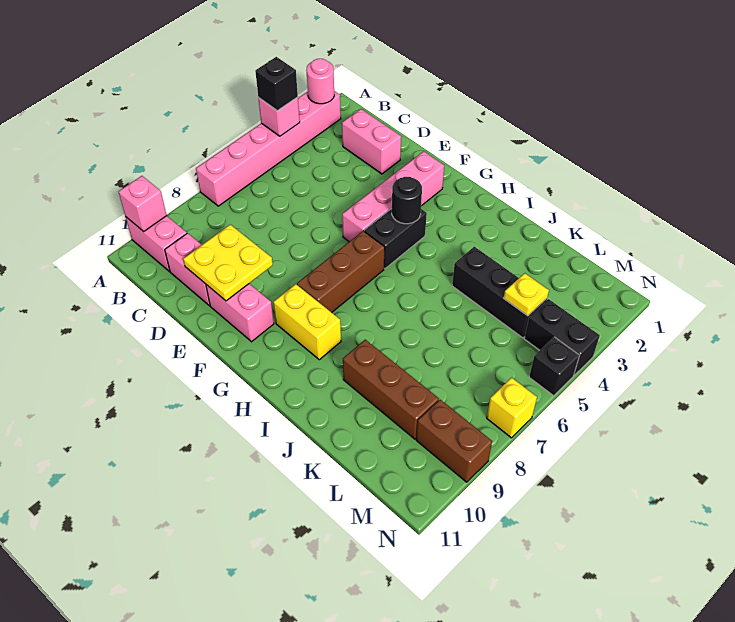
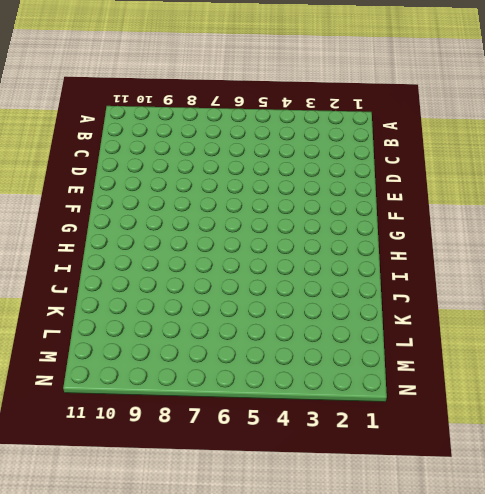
none -> pink 1x6 brick [196,91,341,206]
none -> pink 1x2 brick [126,216,187,271]
none -> pink 1x2 brick [342,109,401,174]

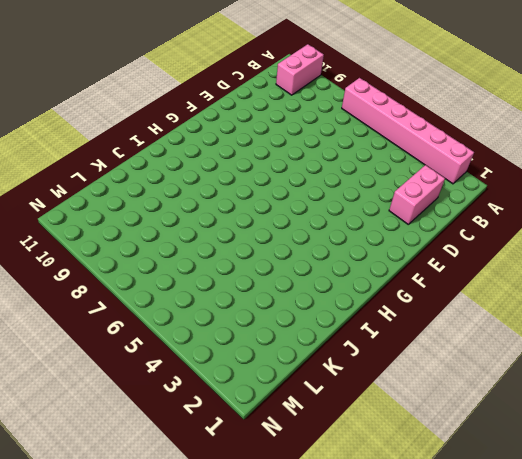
none -> pink 1x2 brick [165,233,210,306]
none -> pink 1x2 brick [206,284,274,342]
none -> pink 1x4 brick [342,151,444,242]

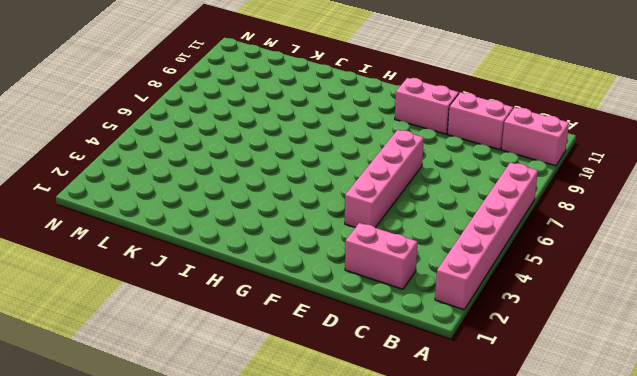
pink 1x4 brick [345,130,424,228] -> pink 1x4 brick moved to [342,151,444,242]
none -> black 1x2 brick [364,208,427,269]
none -> brown 1x3 brick [297,231,385,312]
none -> yellow 1x2 brick [273,284,341,360]

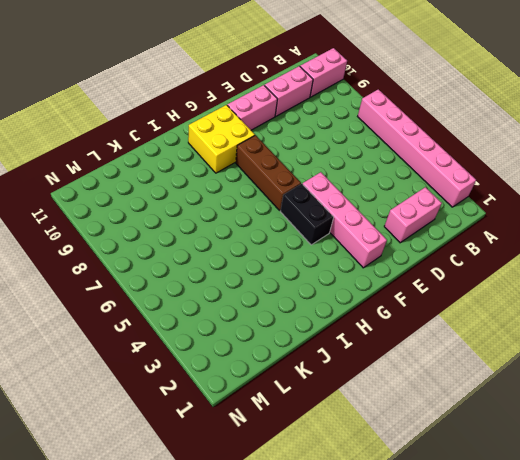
yellow 2x2 brick [188,105,255,173] -> yellow 1x2 brick [273,284,341,360]
none -> black 1x3 brick [452,247,547,338]
none -> brown 1x3 brick [343,340,439,439]
none -> black 1x2 brick [524,299,600,375]

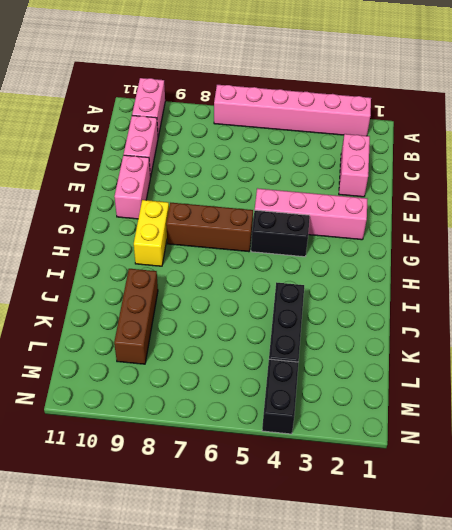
none -> brown 1x2 brick [416,400,492,482]
none -> black 1x1 brick [529,337,579,396]
none -> yellow 1x1 brick [487,378,537,438]

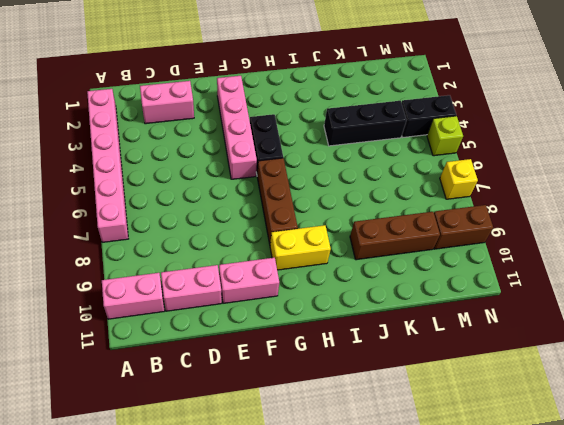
lime 1x1 brick [427,116,463,156] -> black 1x1 brick [529,337,579,396]
none -> pink 1x1 round brick [306,59,334,104]
none -> pink 1x1 brick [258,97,300,136]
none -> pink 1x1 brick [118,176,167,232]

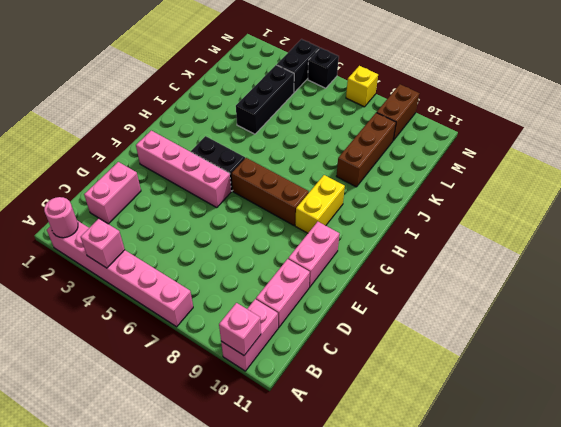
none -> yellow 2x2 plate [183,225,273,301]
none -> black 1x1 round brick [392,177,422,224]
none -> yellow 1x1 plate [504,273,549,316]

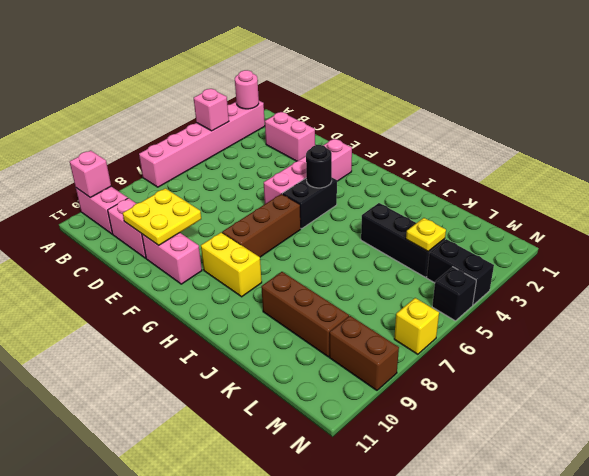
none -> black 1x1 brick [255,57,298,111]

